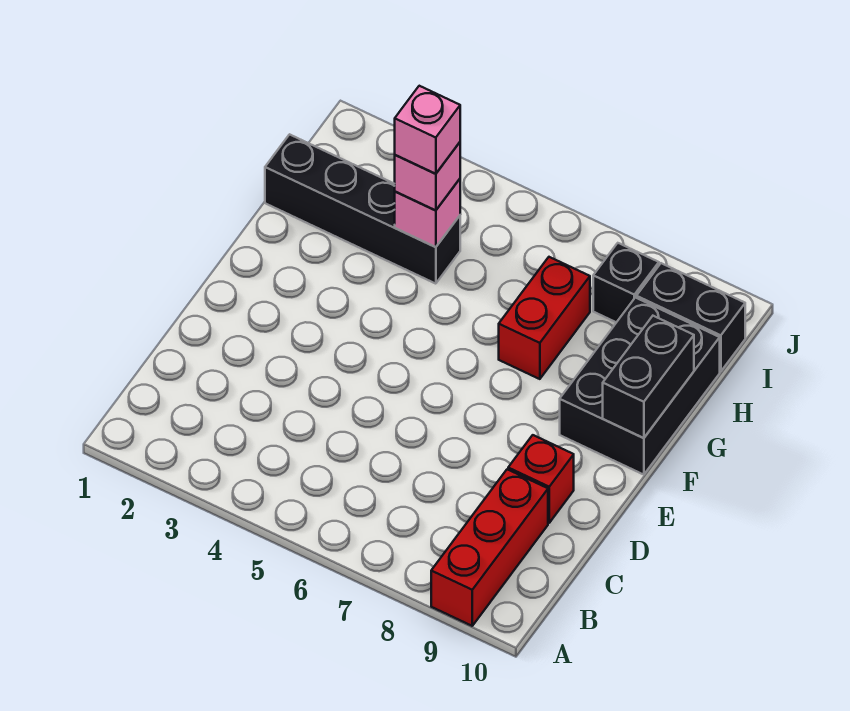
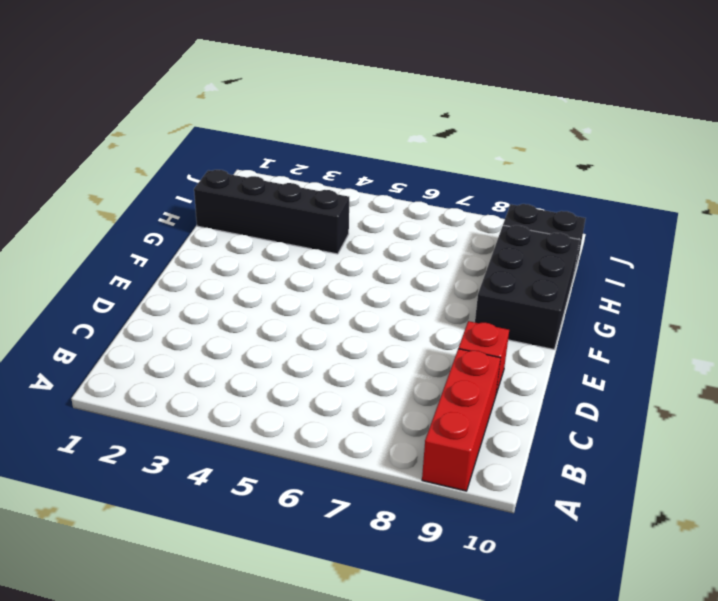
none -> red 1x2 brick [499,257,590,379]
none -> black 1x1 brick [593,243,659,322]

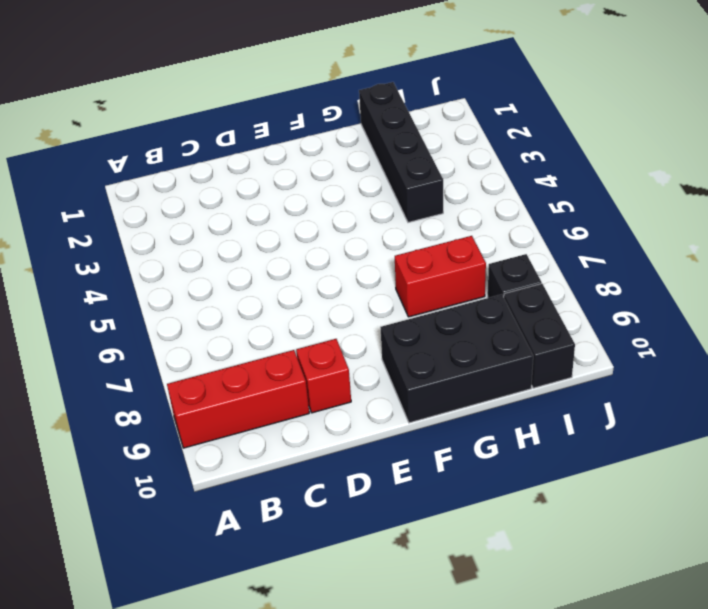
none -> black 1x2 brick [603,316,694,438]
none -> pink 1x1 brick [395,179,460,247]

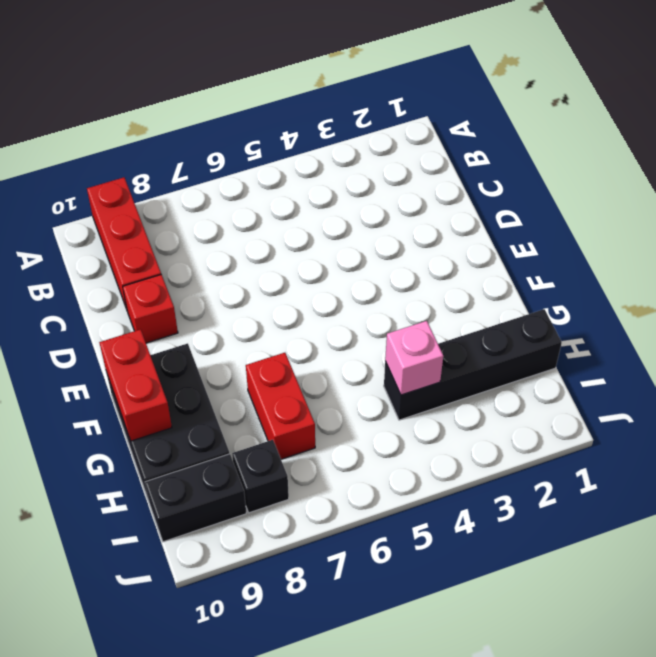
red 1x2 brick [99,329,172,441] -> black 1x2 brick [603,316,694,438]
none -> pink 1x1 brick [395,142,460,211]
none -> pink 1x1 brick [395,86,460,174]

